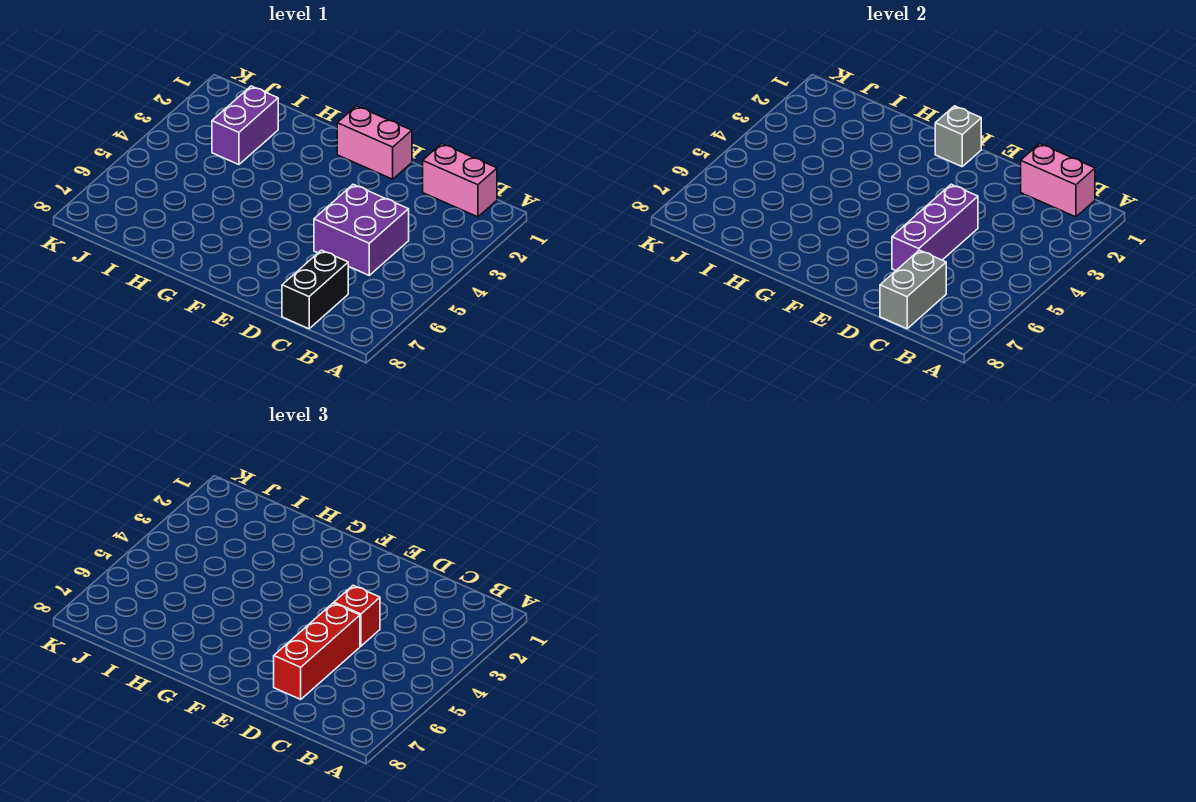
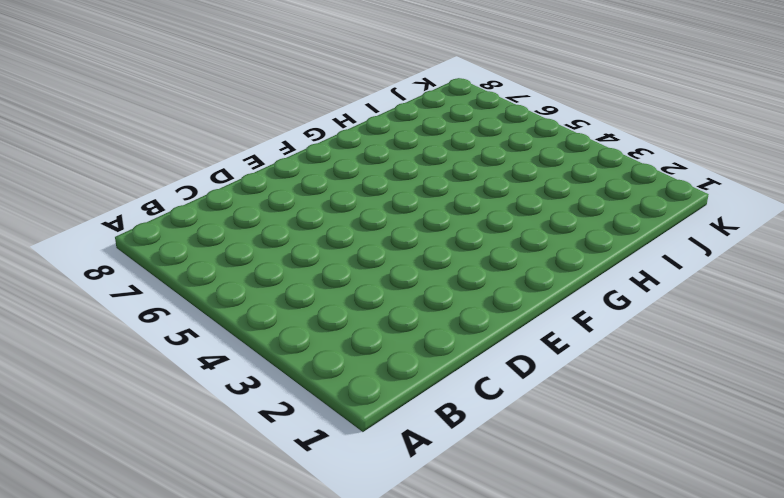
none -> pink 1x2 brick [423,144,497,217]
none -> purple 2x2 brick [314,184,409,275]

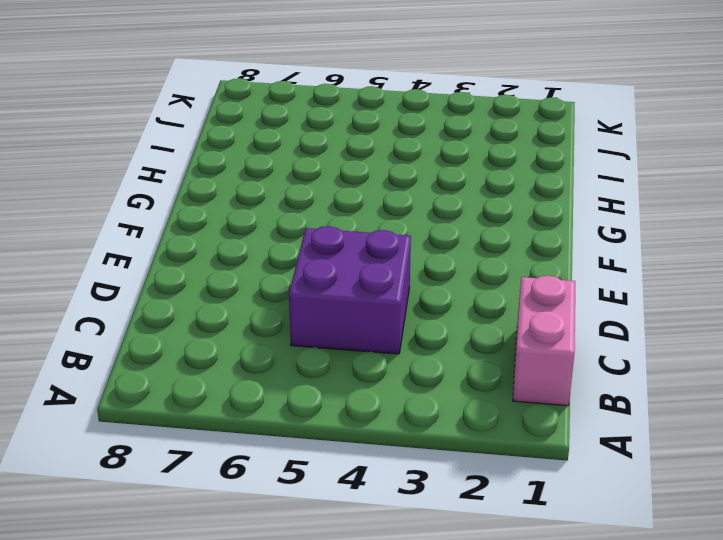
none -> black 1x2 brick [282,250,348,329]
none -> pink 1x2 brick [337,106,412,179]

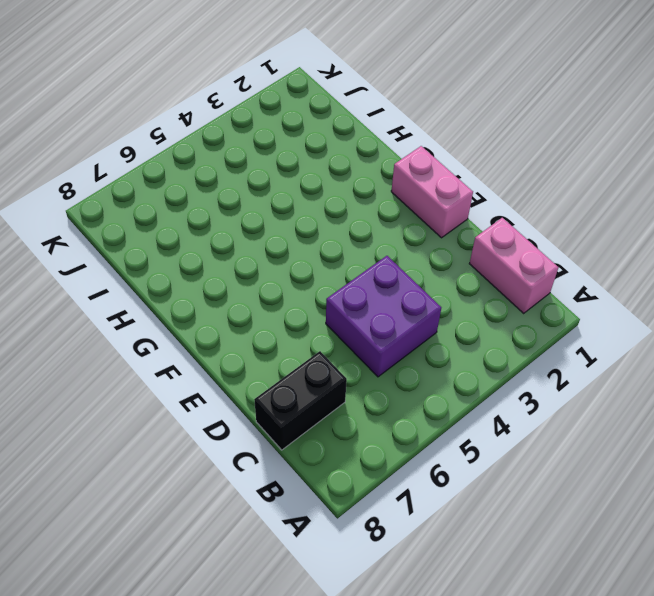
none -> purple 1x2 brick [212,86,278,165]
none -> pink 1x2 brick [1021,144,1095,217]

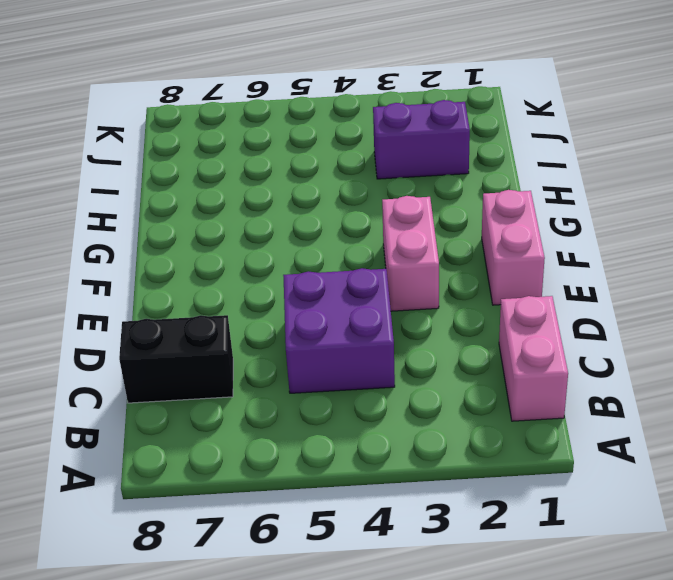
pink 1x2 brick [382,196,439,311] -> pink 1x2 brick moved to [1021,144,1095,217]
none -> grey 1x2 brick [880,250,946,329]
none -> purple 1x3 brick [892,184,978,271]

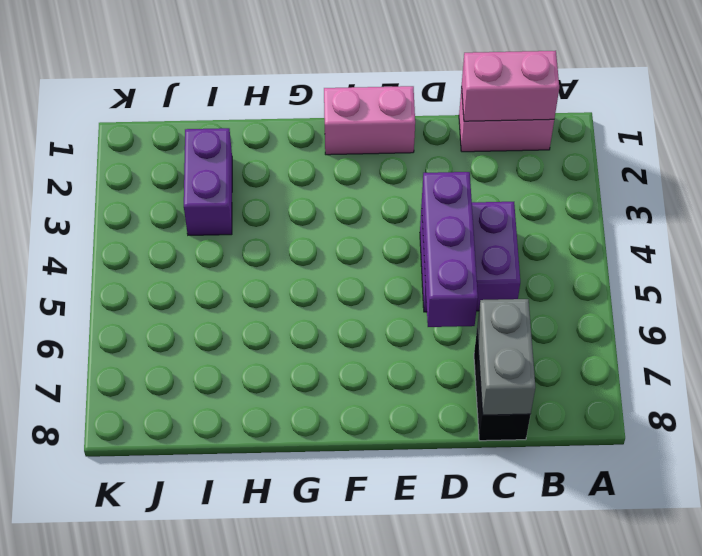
none -> grey 1x1 brick [935,106,981,167]
none -> red 1x1 brick [334,585,380,646]

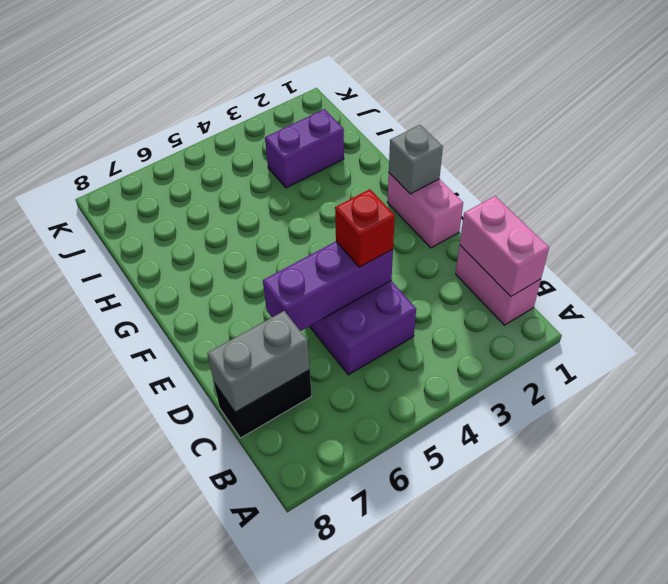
none -> red 1x3 brick [274,603,360,699]

